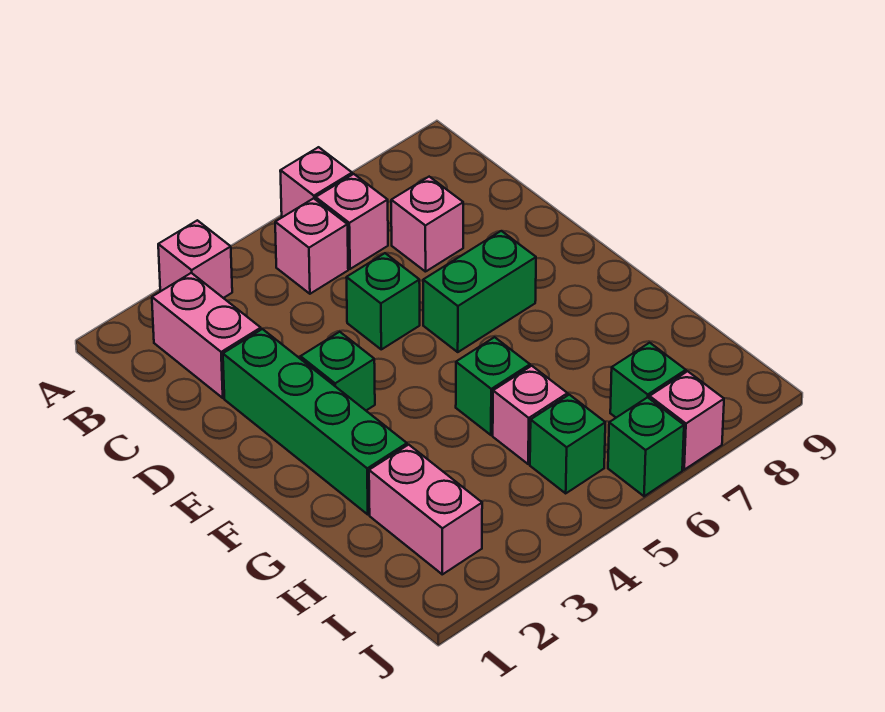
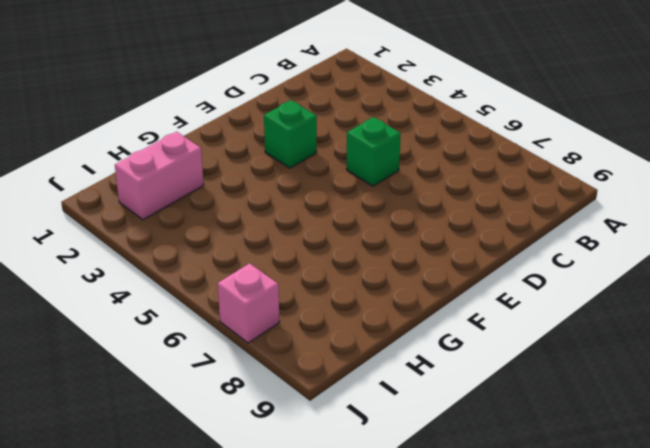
none -> pink 1x1 brick [158,220,232,298]
none -> pink 1x1 brick [280,147,352,217]
none -> pink 1x2 brick [152,273,261,398]

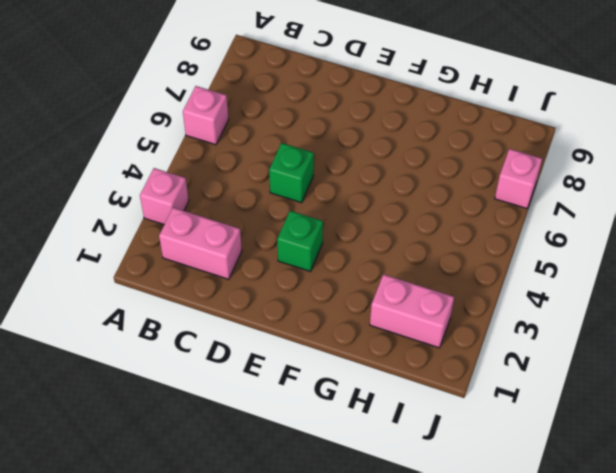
none -> pink 1x1 brick [275,198,348,294]
none -> pink 1x1 brick [316,174,388,269]
none -> pink 1x1 brick [391,177,463,272]

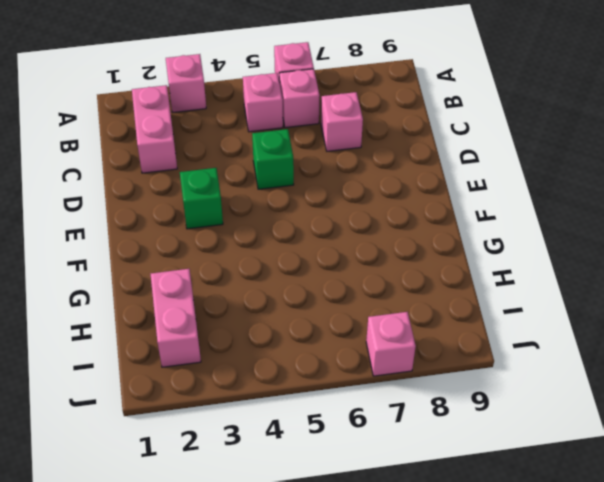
none -> green 1x4 brick [223,329,407,514]
none -> green 1x2 brick [423,231,536,352]
none -> green 1x1 brick [456,337,530,435]

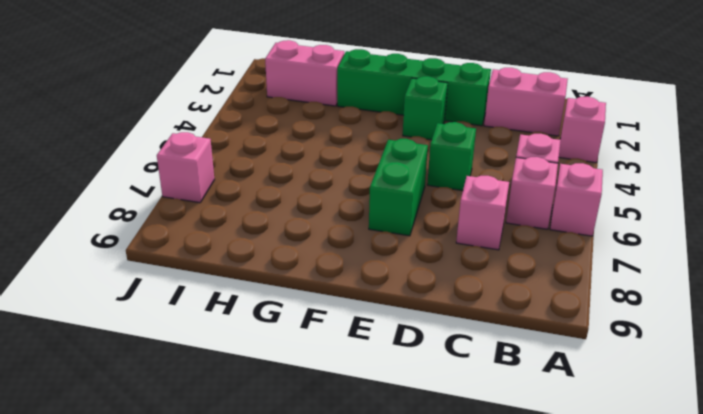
none -> green 1x1 brick [456,337,530,435]
none -> pink 1x1 brick [493,366,568,464]
none -> green 1x1 brick [530,395,605,493]

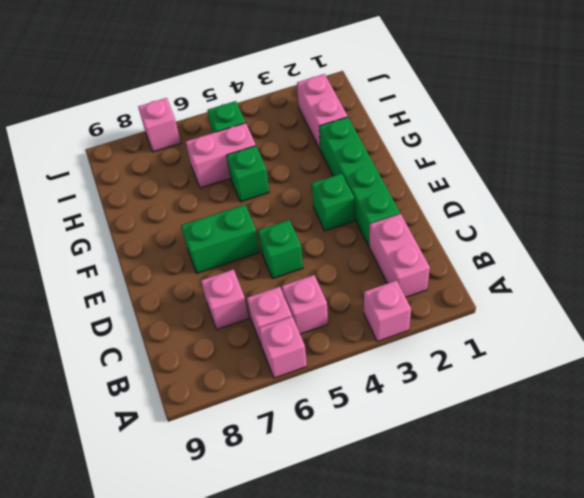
pink 1x2 brick [186,123,256,188] -> pink 1x1 brick [493,366,568,464]
none -> green 1x1 brick [610,343,686,418]
none -> green 1x1 brick [608,397,684,496]

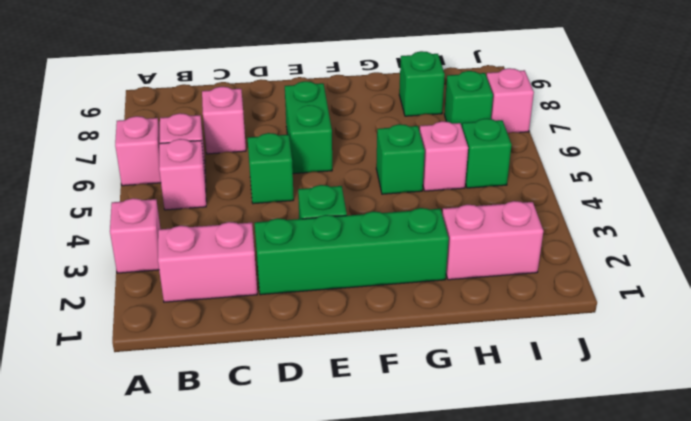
green 1x1 brick [399,51,445,116] -> green 1x1 brick moved to [608,397,684,496]

